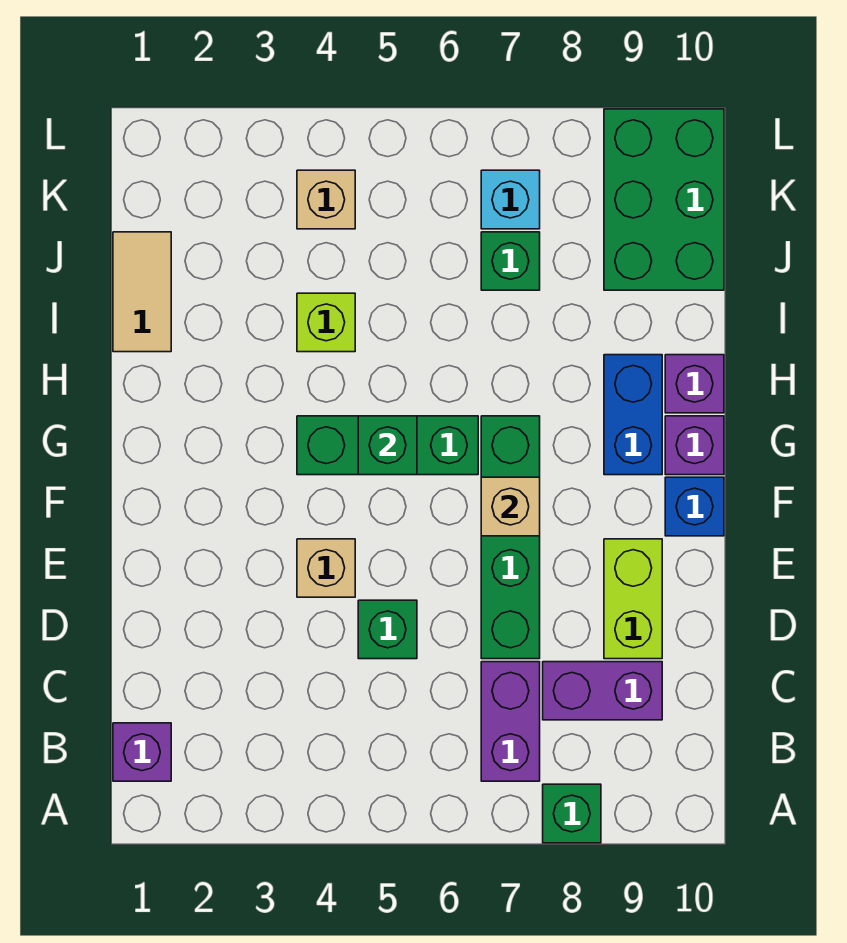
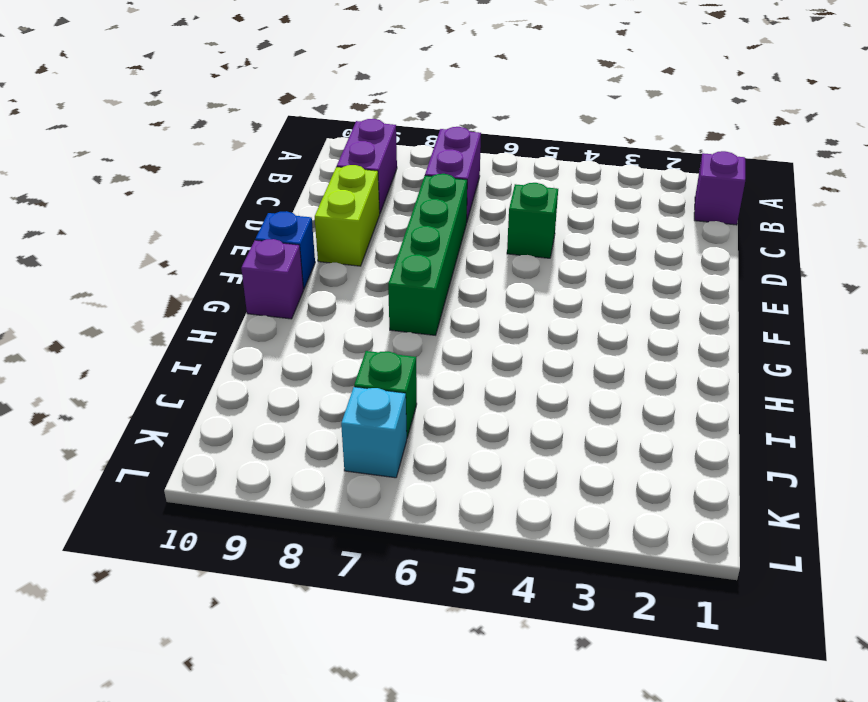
purple 1x2 brick [337,119,397,213] -> purple 1x2 brick turned to [543,662,662,720]
none -> green 1x1 brick [543,784,601,843]
none -> tan 1x1 brick [297,539,355,597]
none -> green 1x3 brick [297,416,478,475]

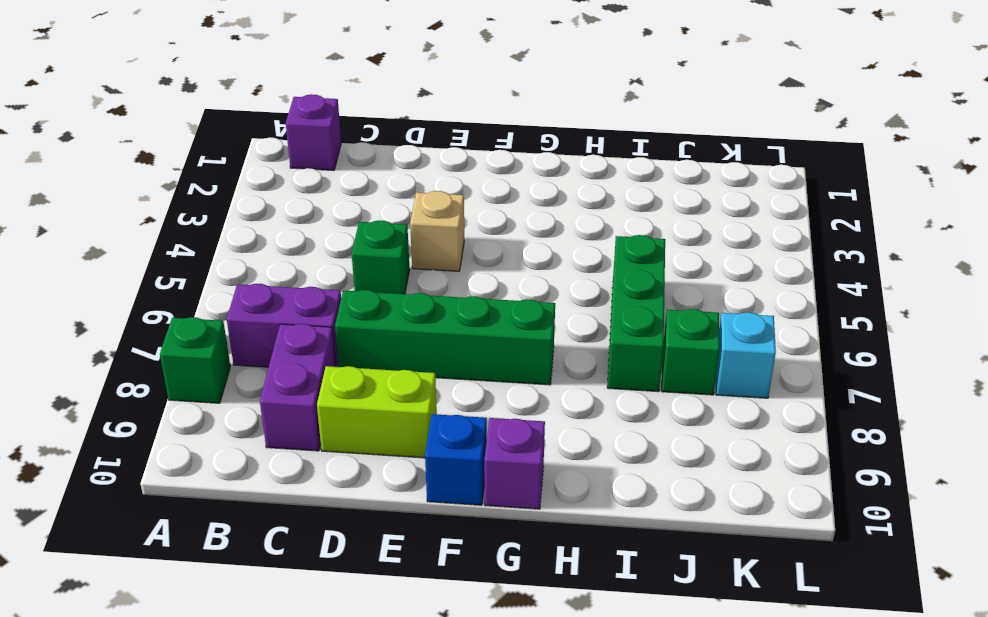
green 1x3 brick [607,235,665,392] -> green 1x3 brick moved to [297,416,478,475]
none -> blue 1x2 brick [604,355,662,475]
none -> purple 1x1 brick [665,355,724,413]
none -> tan 1x2 tile [113,232,171,352]

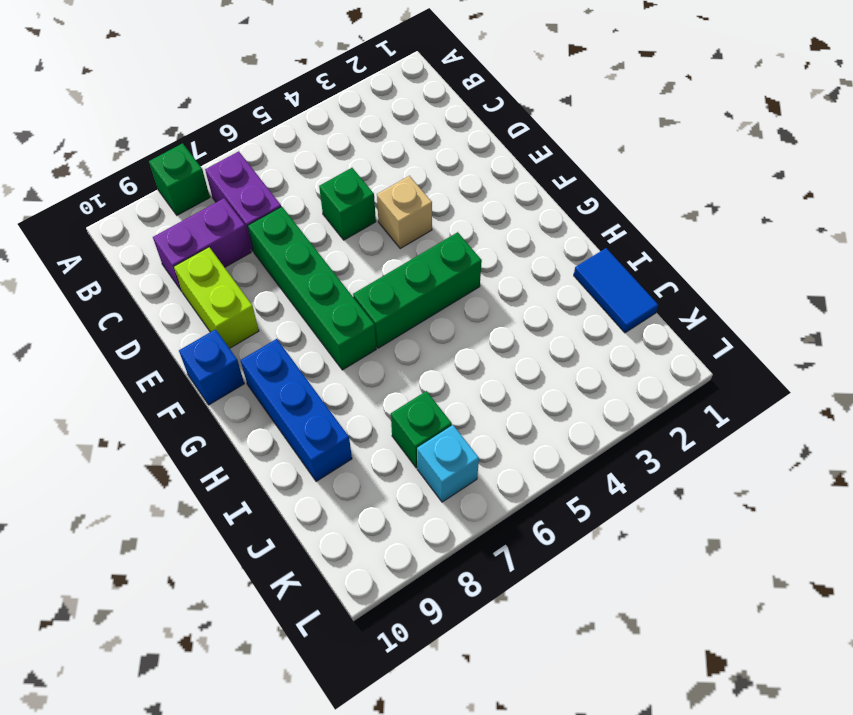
blue 1x3 brick [240,339,352,481] -> blue 1x2 brick [604,355,662,475]
blue 1x2 tile [574,248,658,333] -> tan 1x2 tile [113,232,171,352]
none -> purple 1x1 brick [113,723,171,781]
none -> purple 1x1 brick [665,416,724,475]
none -> purple 1x1 brick [665,355,724,413]

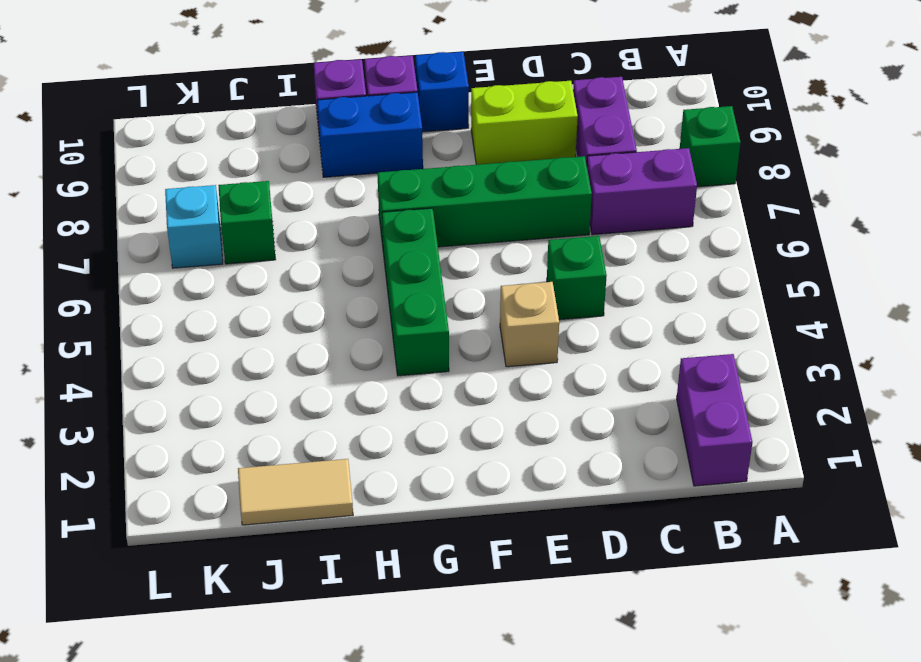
purple 1x2 brick [677,354,753,486] -> purple 1x1 brick [113,723,171,781]
none -> lime 1x1 brick [297,293,355,352]
none -> green 2x3 brick [604,109,724,290]
none -> tan 1x1 brick [297,170,355,229]

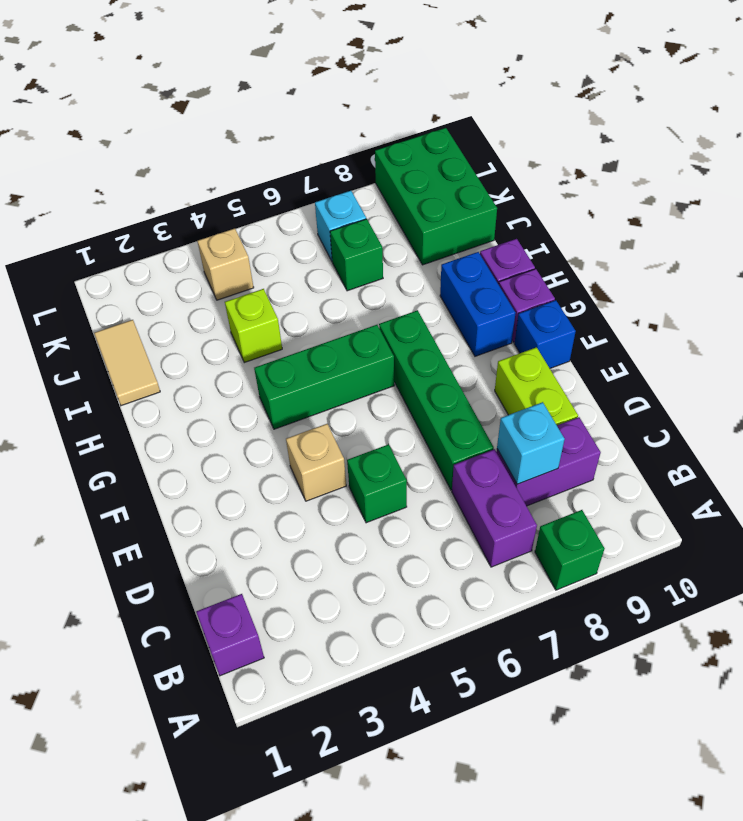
cyan 1x1 brick [497,402,565,484] -> none
none -> tan 1x1 brick [481,477,540,536]
none -> green 1x1 brick [358,416,417,475]

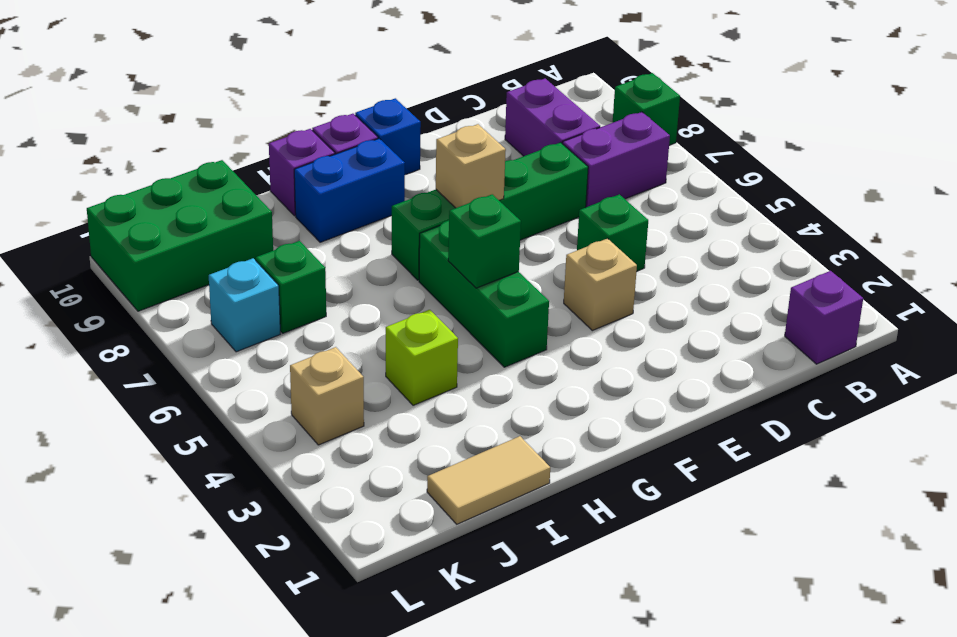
none -> lime 1x2 brick [604,539,662,659]

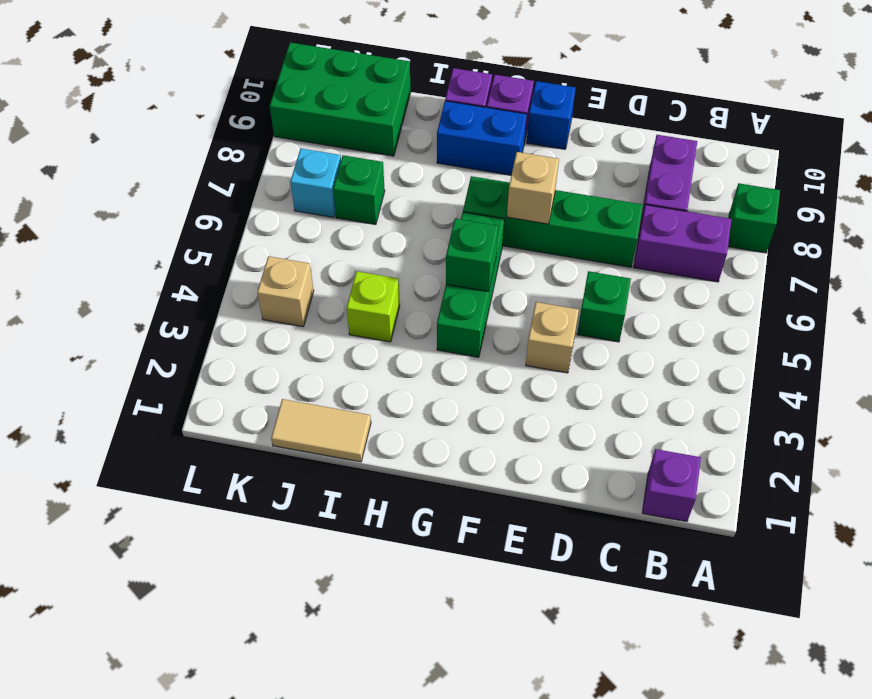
none -> lime 1x2 brick [604,539,662,659]

